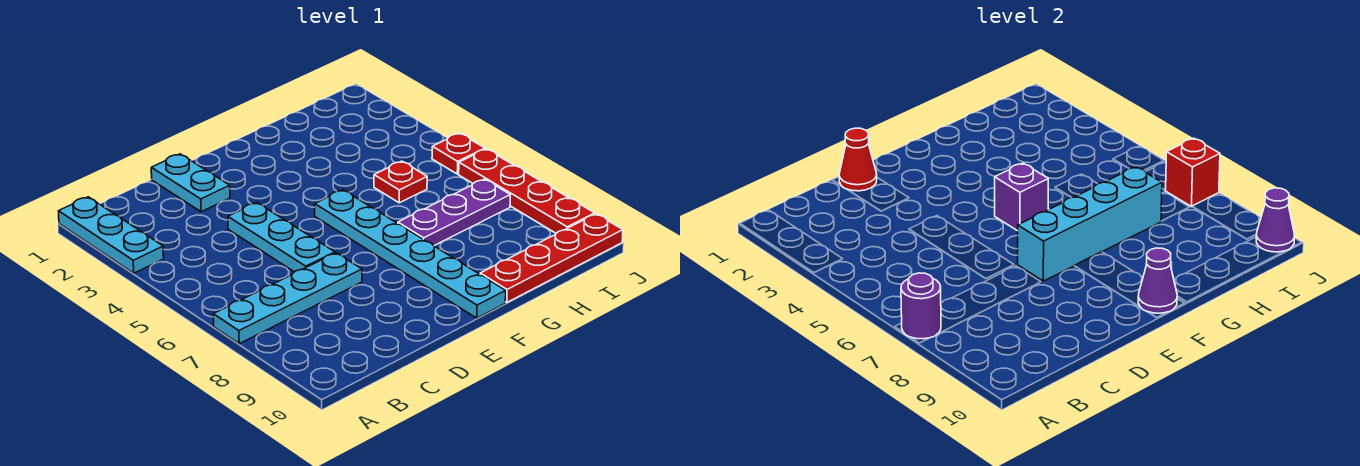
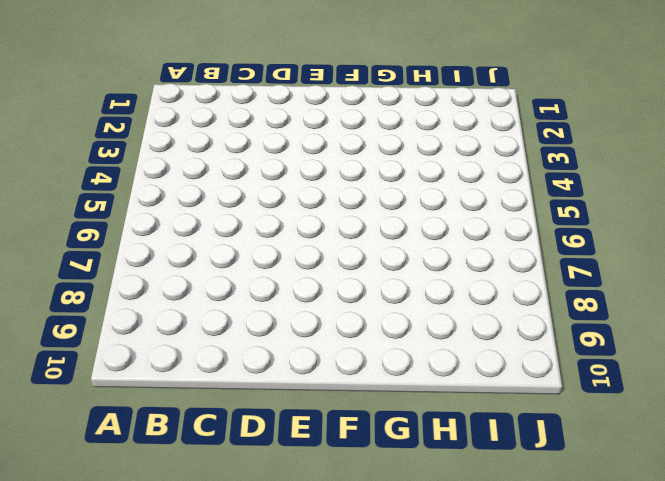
none -> cyan 1x3 plate [59,197,164,273]
none -> cyan 1x4 plate [213,253,362,344]
none -> cyan 1x2 plate [151,154,230,212]

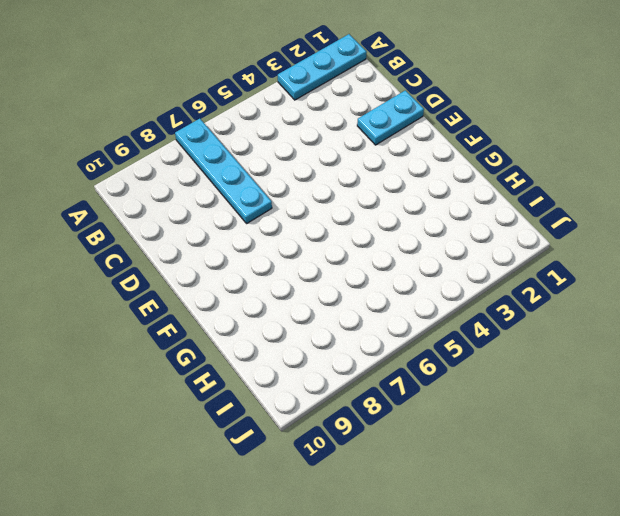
none -> cyan 1x3 plate [228,203,335,272]
none -> cyan 1x6 plate [315,190,506,318]
none -> purple 1x3 plate [398,179,510,246]

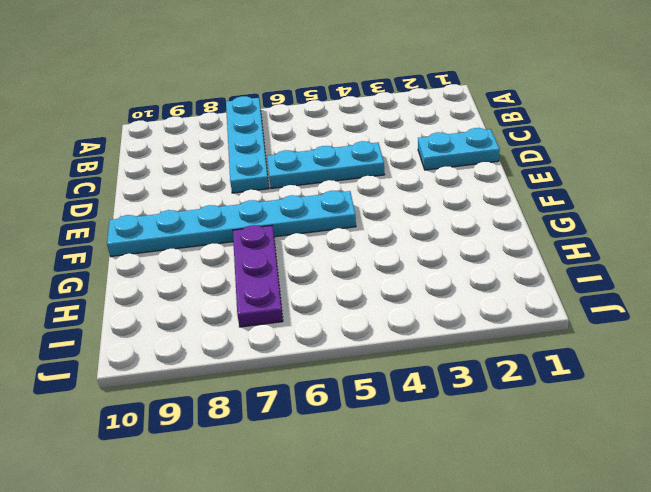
none -> cyan 1x3 plate [59,197,164,273]
none -> red 1x4 plate [480,214,623,302]
none -> red 1x1 plate [374,161,427,203]

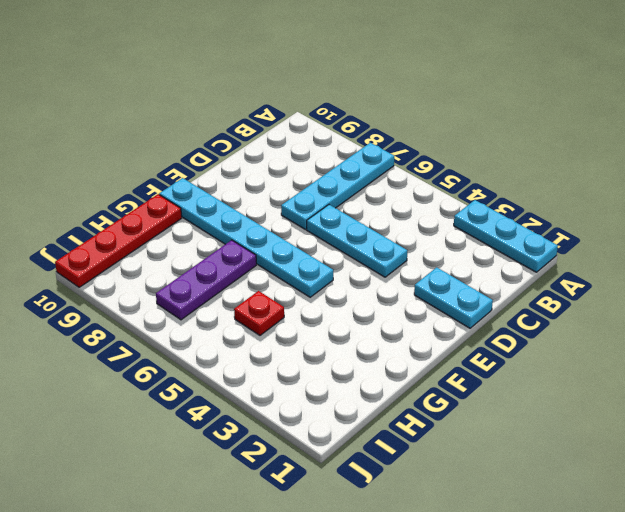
none -> red 1x1 plate [432,133,485,174]
none -> red 1x4 plate [459,149,595,233]
none -> purple 1x1 round brick [901,273,941,339]

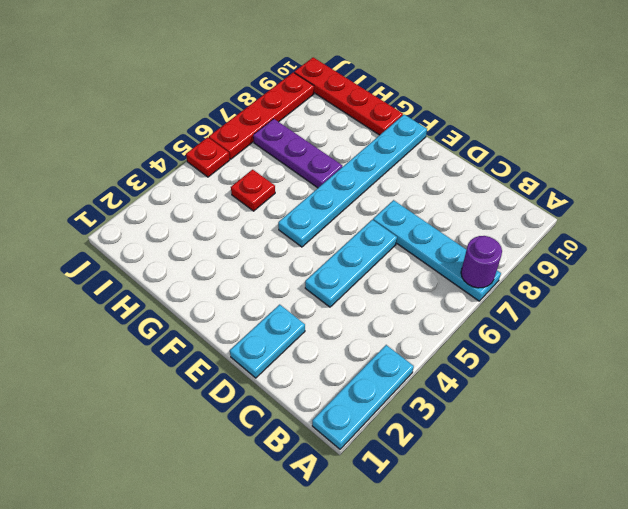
none -> red 1x1 cone [839,128,877,191]
none -> cyan 1x4 brick [1018,167,1162,281]
none -> purple 1x1 brick [995,163,1048,231]

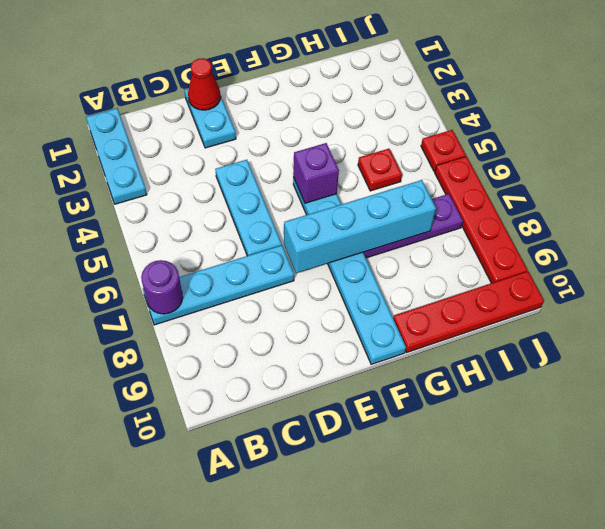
none -> purple 1x1 cone [1138,248,1177,313]
none -> red 1x1 brick [1165,138,1220,207]
none -> purple 1x1 cone [1256,188,1294,252]

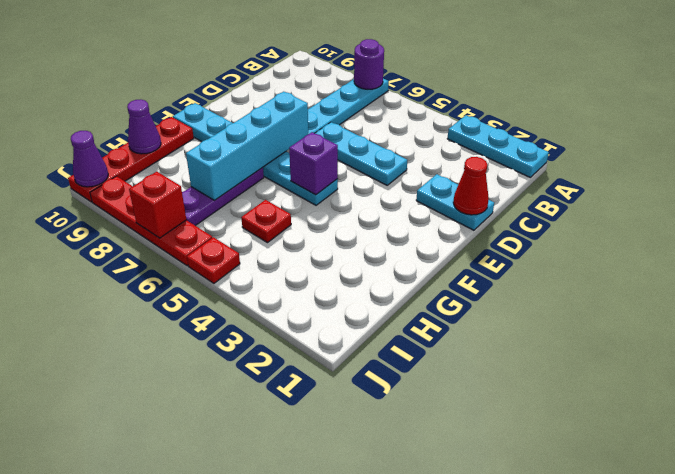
purple 1x1 cone [127,100,161,154] -> purple 1x1 cone moved to [1138,248,1177,313]

